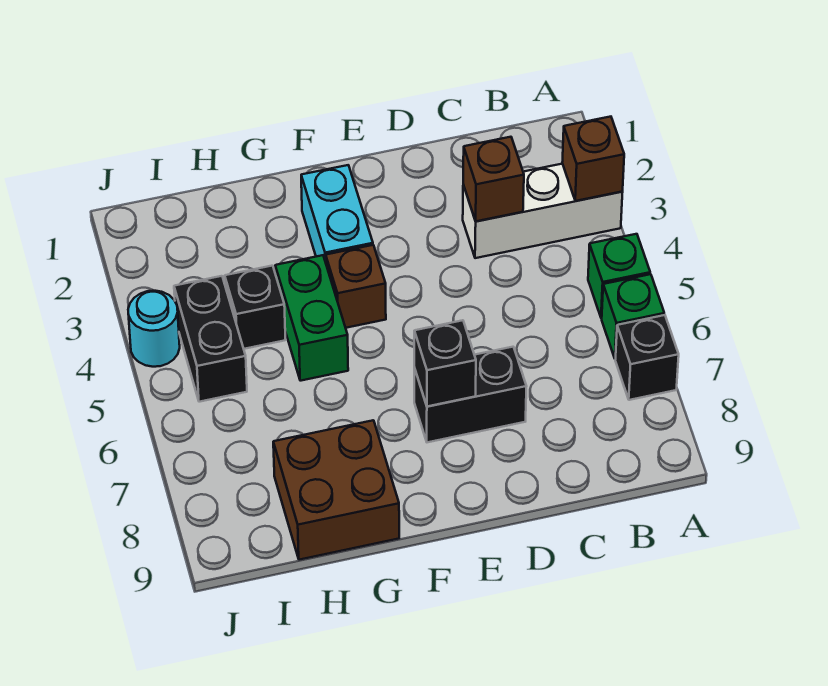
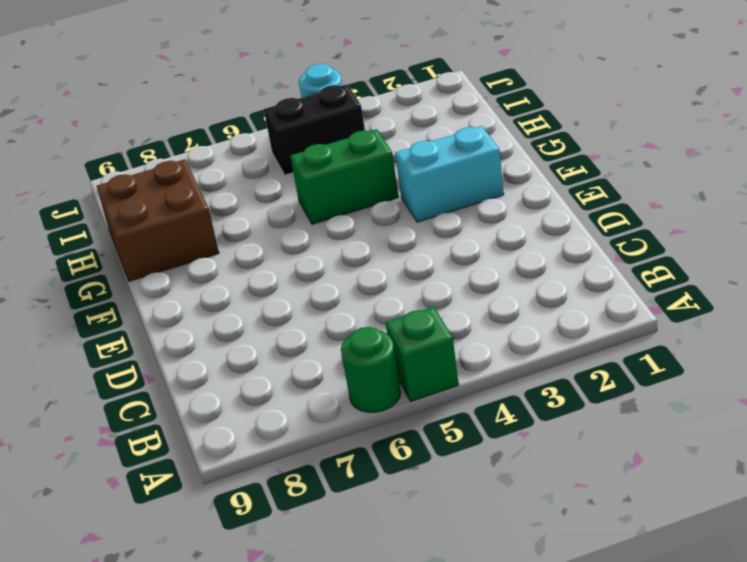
green 1x1 round brick [341,327,401,412] -> green 1x1 brick [602,274,664,359]
none -> white 1x3 brick [463,164,623,258]
none -> black 1x1 brick [615,315,679,400]
none -> black 1x2 brick [414,347,527,442]

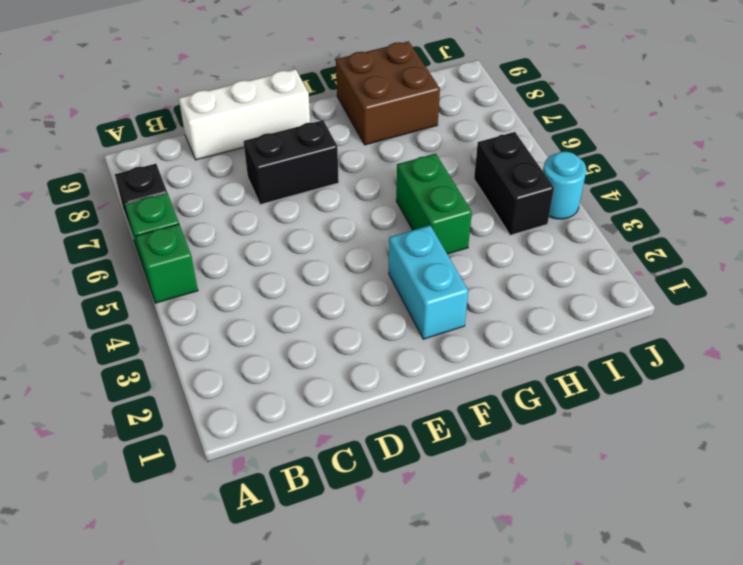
white 1x3 brick [179,69,310,160] -> white 1x3 brick moved to [463,164,623,258]
none -> brown 1x1 brick [326,245,386,328]
none -> black 1x1 brick [225,266,286,349]
none -> brown 1x1 brick [562,117,624,201]

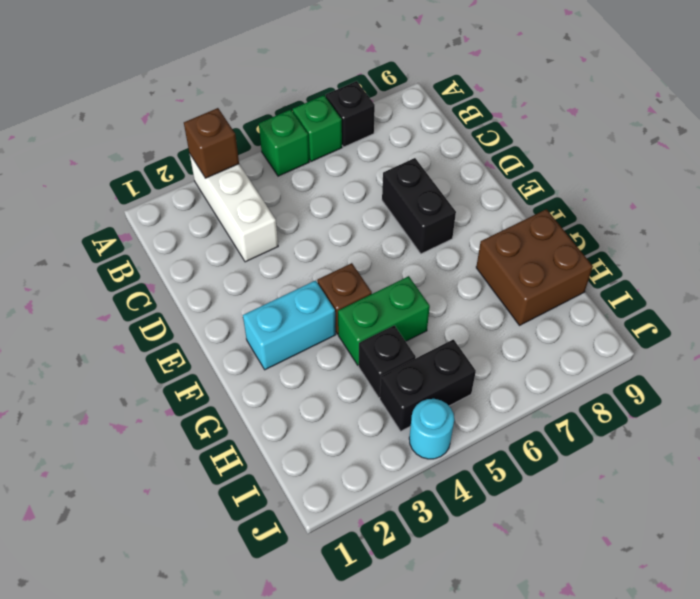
none -> brown 1x1 brick [463,137,524,221]
none -> black 1x1 brick [414,320,476,407]

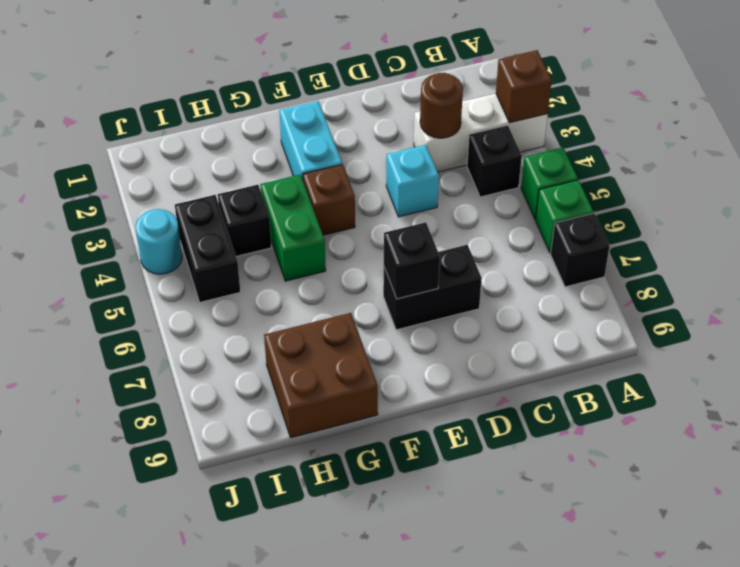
black 1x1 brick [467,125,522,197] -> none
brown 1x1 round brick [420,73,463,138] -> brown 1x1 brick [463,137,524,221]
cyan 1x1 brick [386,145,439,217] -> none

